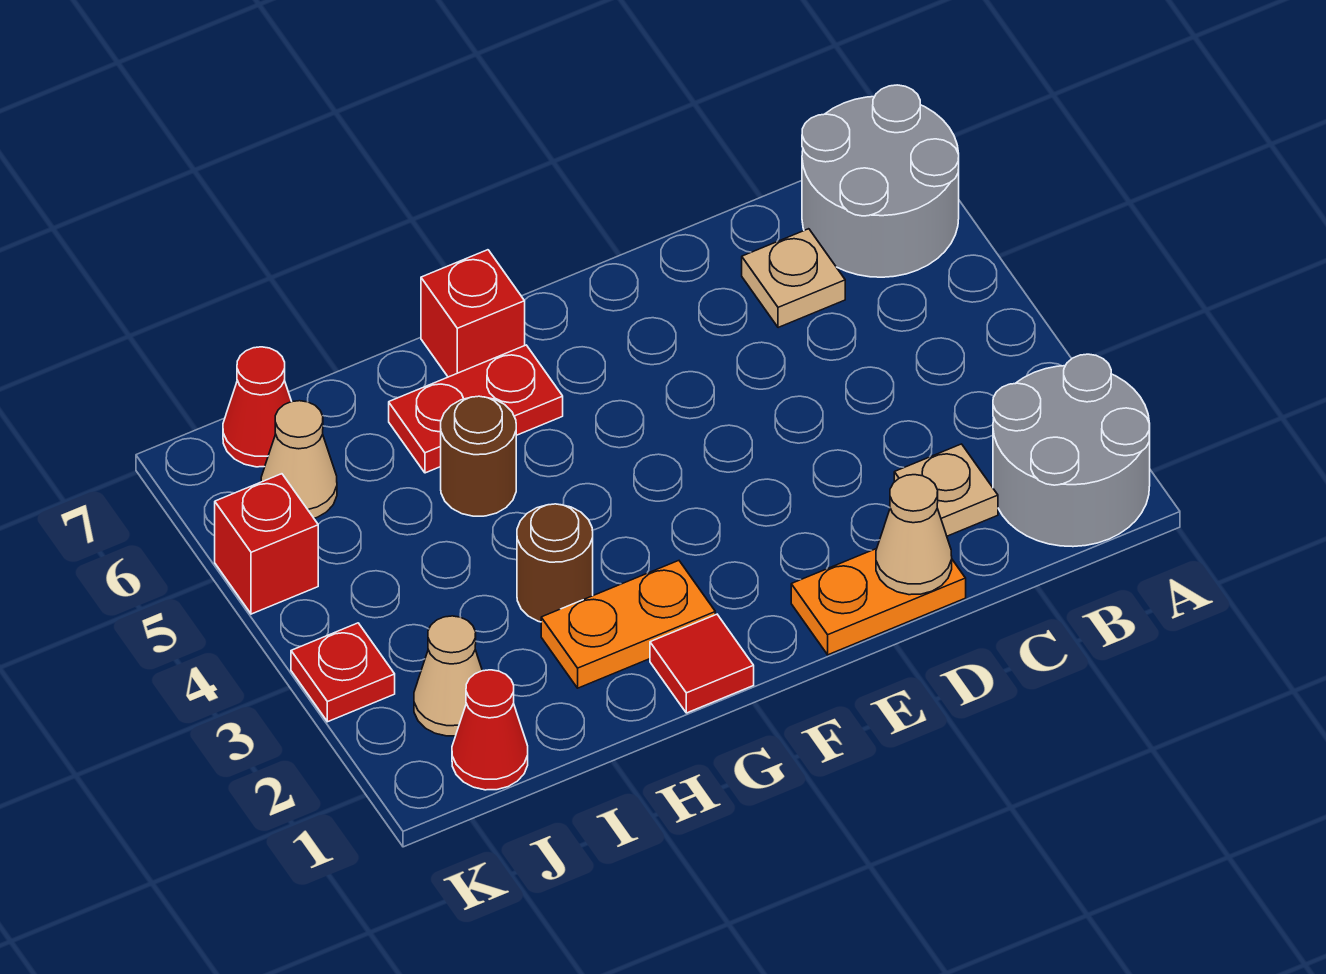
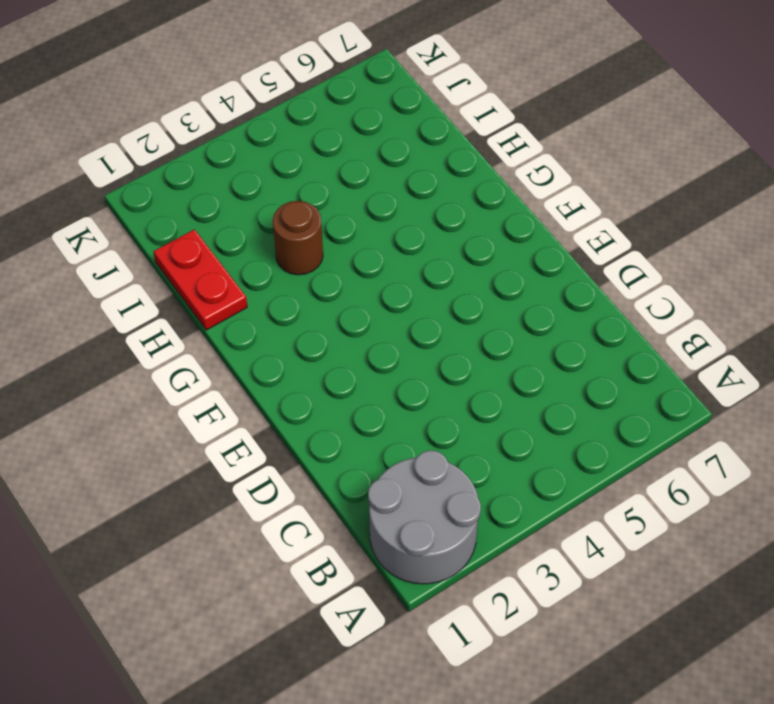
red 1x2 plate [154,229,247,330] -> red 1x2 plate moved to [389,345,563,473]
none -> grey 2x2 round brick [802,85,959,277]
none -> tan 1x1 plate [894,444,998,536]
none -> tan 1x1 plate [742,229,845,328]

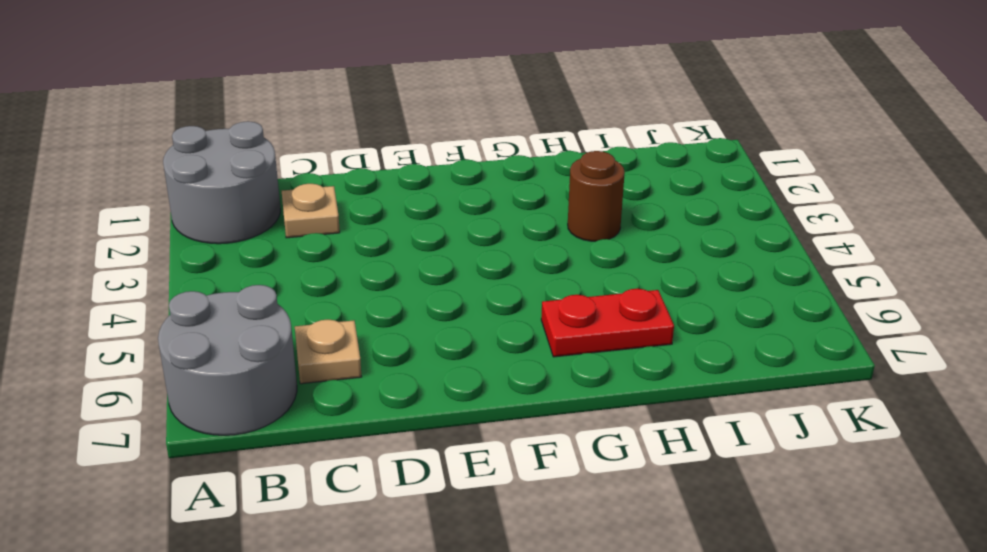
none -> orange 1x2 plate [791,549,966,655]
none -> red 1x1 tile [650,614,754,713]
none -> orange 1x2 plate [541,561,715,688]

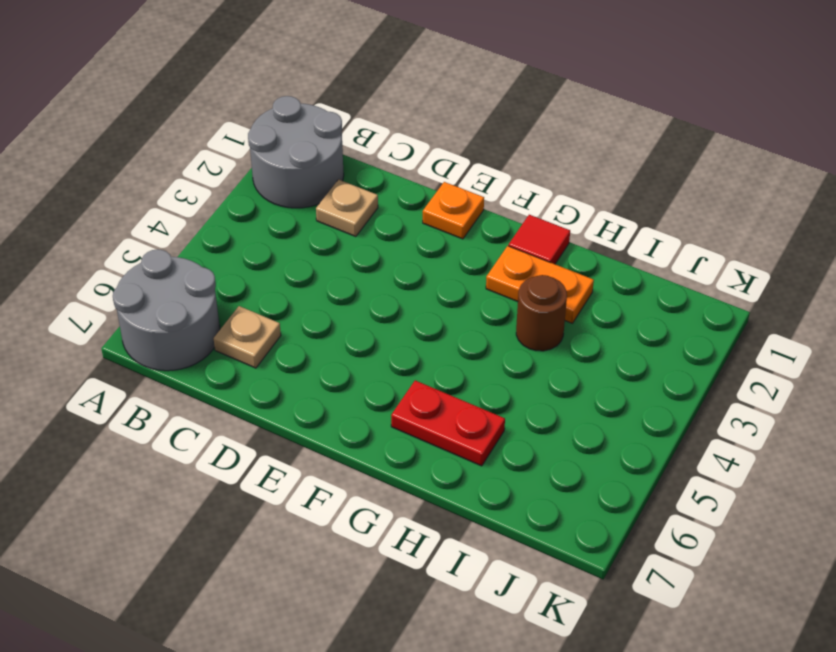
orange 1x1 plate [423,182,484,239] -> orange 1x2 plate [791,549,966,655]
none -> red 1x1 brick [421,250,525,377]
none -> brown 1x1 round brick [441,396,516,516]
none -> red 1x1 cone [452,670,528,790]

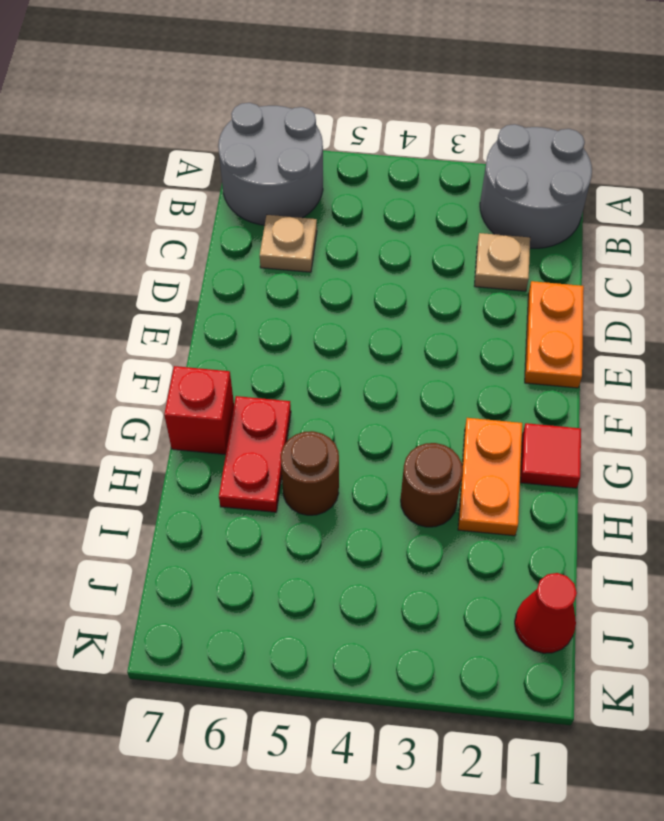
none -> tan 1x1 cone [414,616,482,736]
none -> tan 1x1 cone [261,401,337,518]
none -> red 1x1 cone [223,347,292,467]

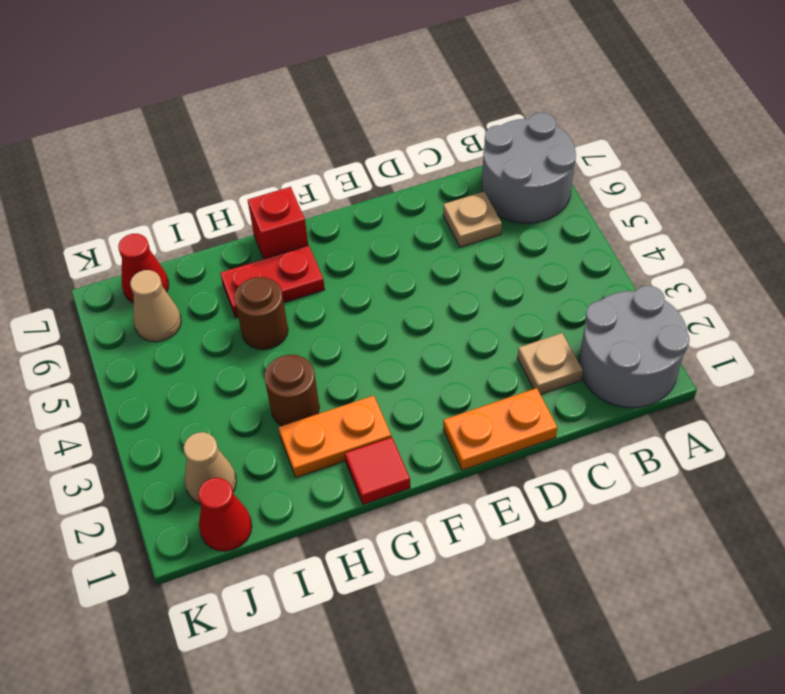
none -> red 1x1 plate [291,623,395,722]
none -> red 1x1 brick [215,474,318,614]
none -> tan 1x1 cone [876,475,952,595]

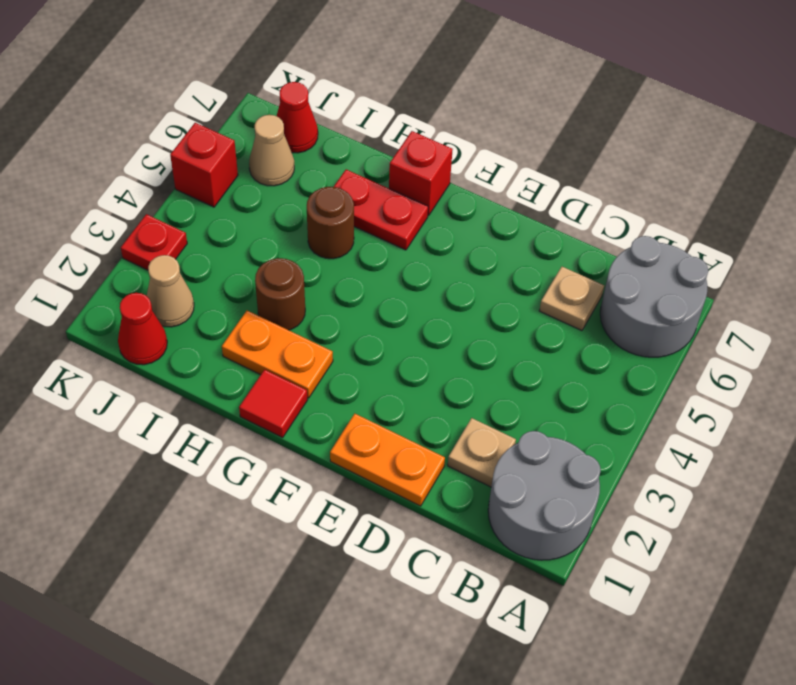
none -> tan 1x1 cone [876,475,952,595]

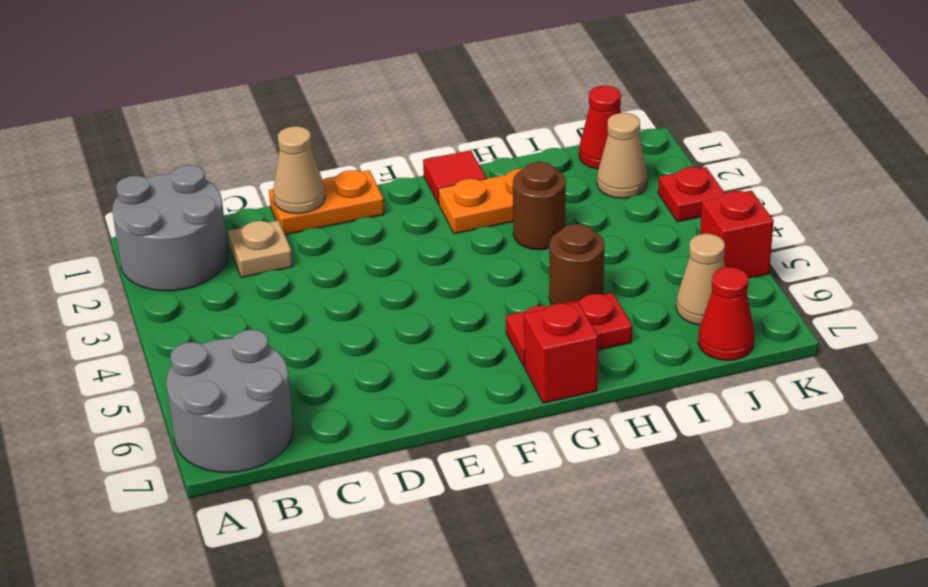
none -> tan 1x1 plate [742,229,845,328]

